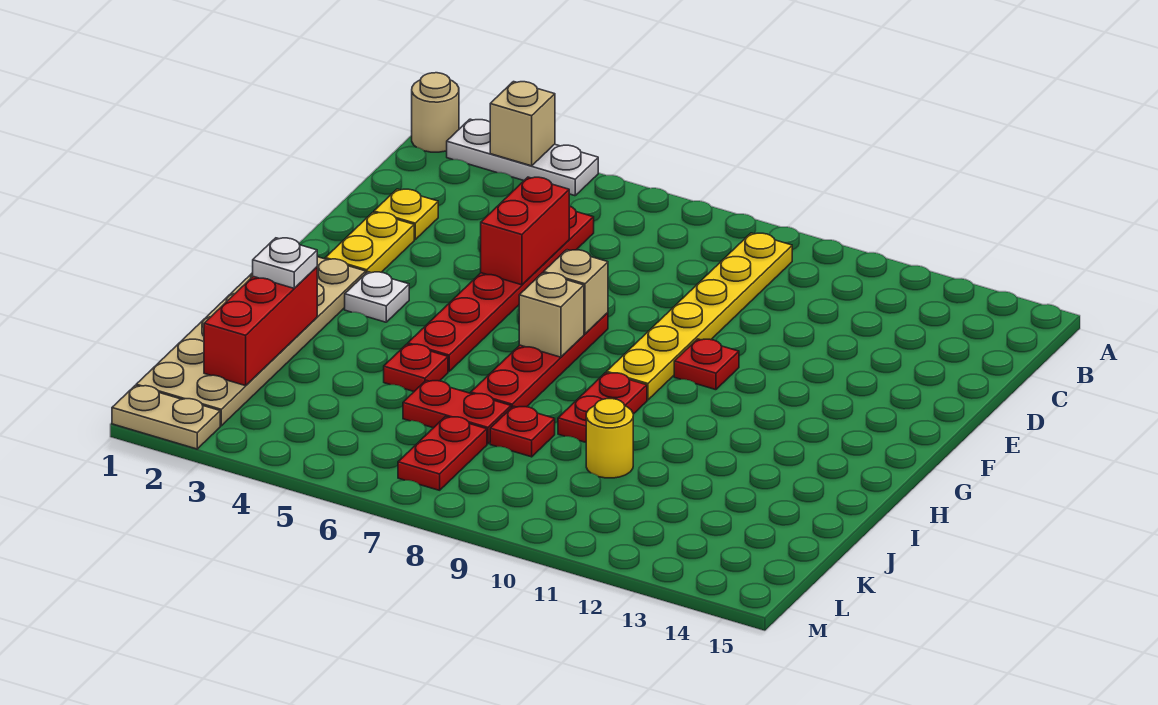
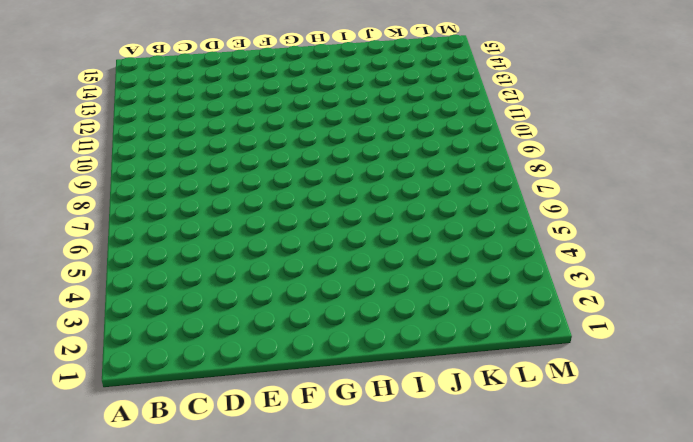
none -> tan 1x1 round brick [412,73,459,152]
none -> white 1x3 plate [447,119,598,196]
none -> yellow 1x6 plate [607,233,792,400]

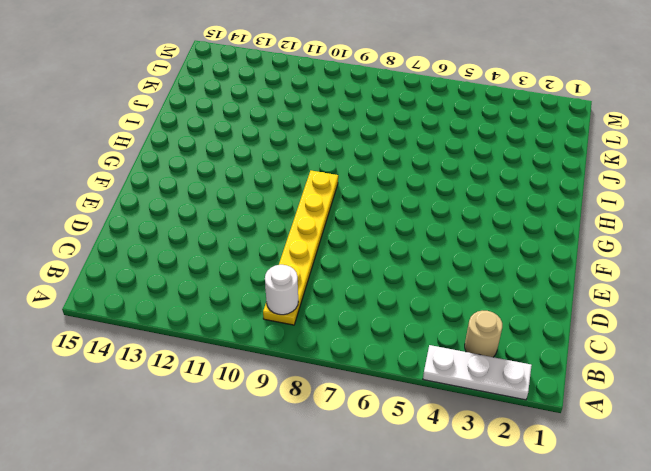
tan 1x1 round brick [465,311,502,357] -> tan 1x1 round brick moved to [412,73,459,152]
white 1x1 round brick [265,265,298,315] -> none
none -> red 1x6 plate [408,206,594,371]
none -> yellow 1x1 plate [374,189,438,240]
none -> yellow 1x2 plate [325,212,414,273]

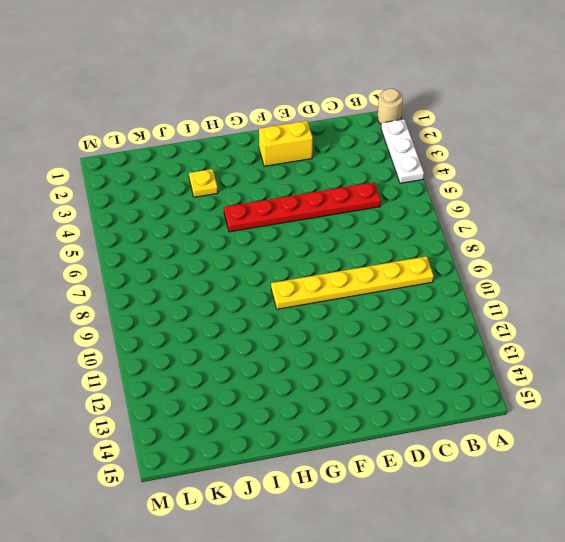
yellow 1x2 brick [259,121,313,166] -> yellow 1x2 plate [325,212,414,273]
yellow 1x1 plate [189,169,218,197] -> yellow 1x1 plate moved to [374,189,438,240]
none -> red 1x4 plate [471,313,608,408]
none -> red 1x1 plate [674,339,739,390]
none -> tan 2x6 plate [136,257,366,426]

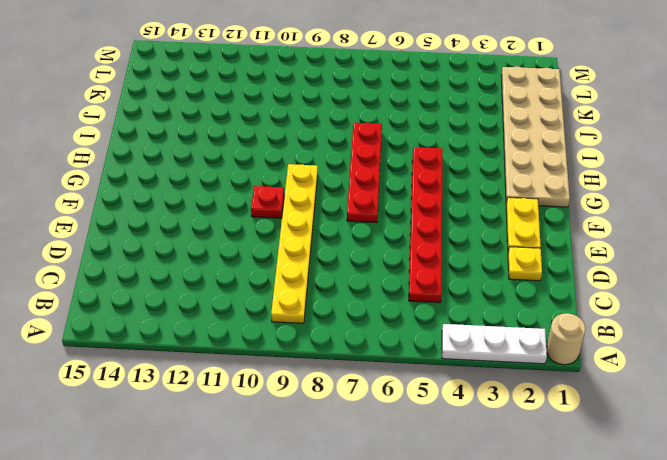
none -> white 1x1 plate [345,272,409,322]
none -> red 1x2 plate [558,373,647,442]
none -> red 1x1 plate [384,344,448,391]

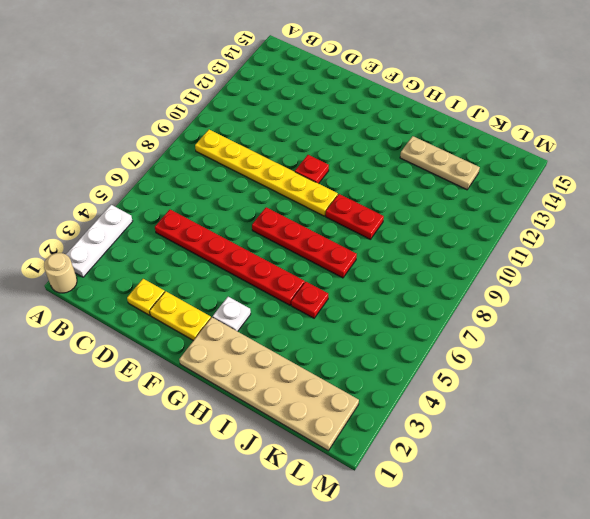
tan 1x3 plate [400,136,480,190] -> none
none -> red 1x2 plate [403,380,511,444]
none -> red 1x1 plate [490,406,555,457]
none -> yellow 1x1 round brick [586,399,633,478]

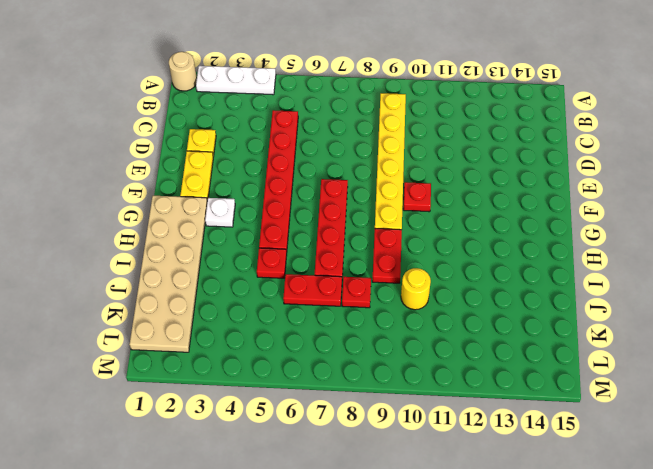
none -> red 1x2 plate [398,417,487,490]
none -> tan 1x2 plate [112,386,220,449]
none -> tan 1x1 brick [490,82,555,166]

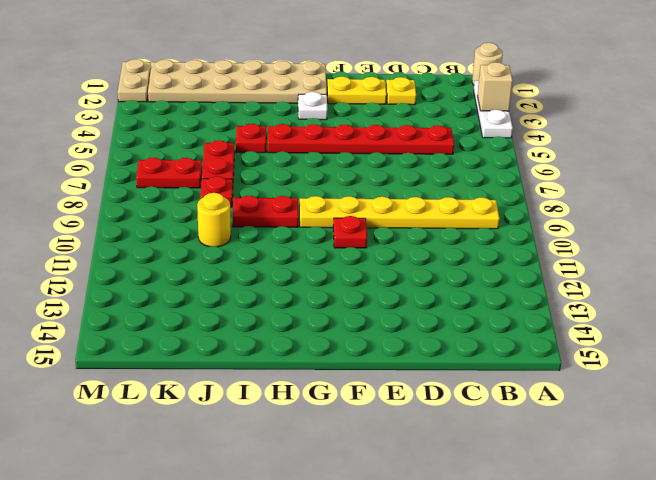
none -> red 1x4 plate [471,313,608,408]
none -> red 1x2 brick [481,177,569,285]
none -> tan 1x1 brick [544,250,608,334]

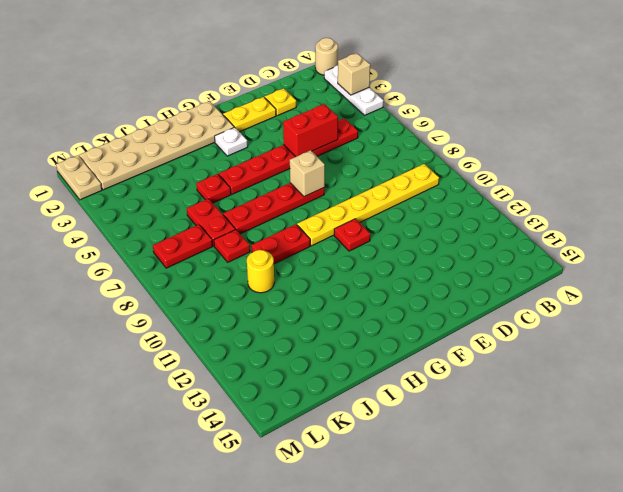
none -> tan 1x1 brick [519,273,584,357]
none -> red 1x3 brick [204,267,317,386]
none -> white 1x1 plate [253,238,317,288]

